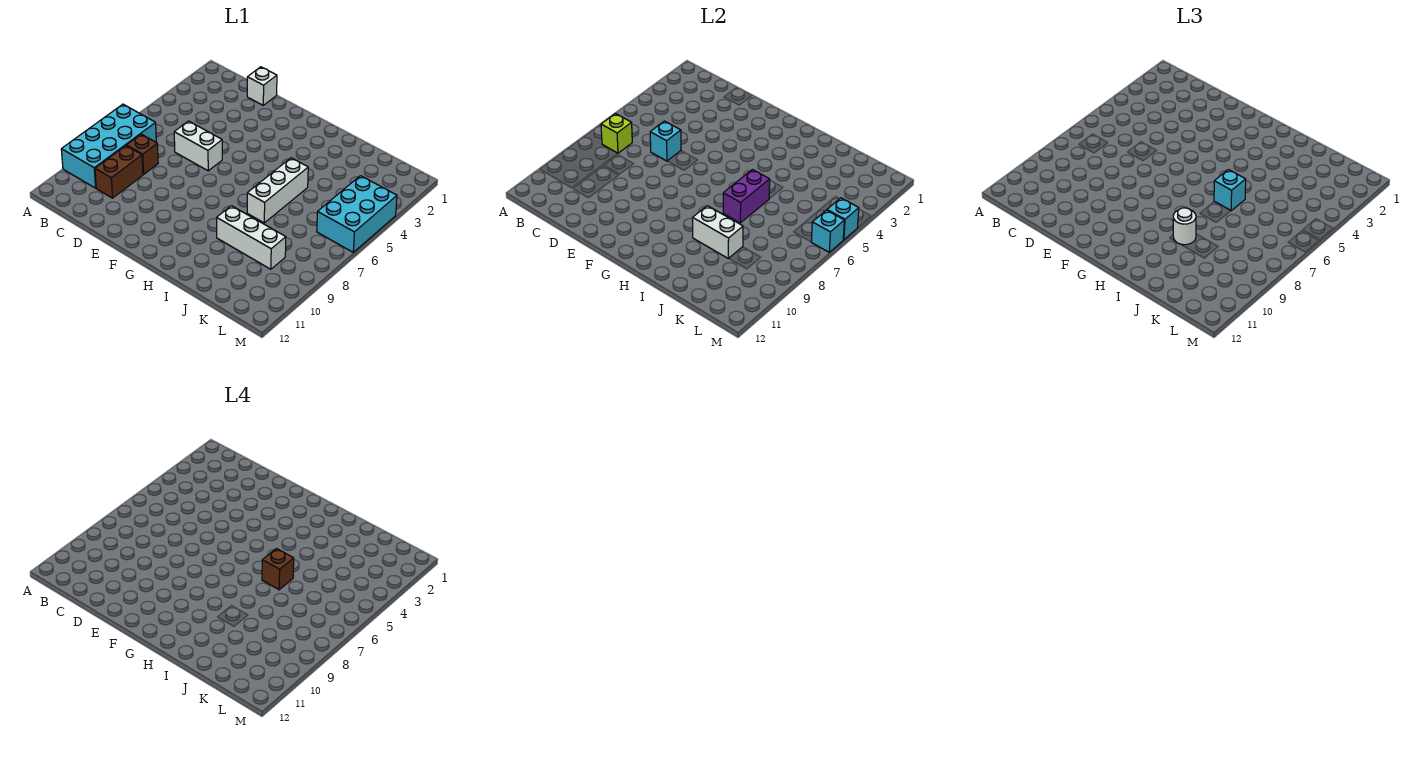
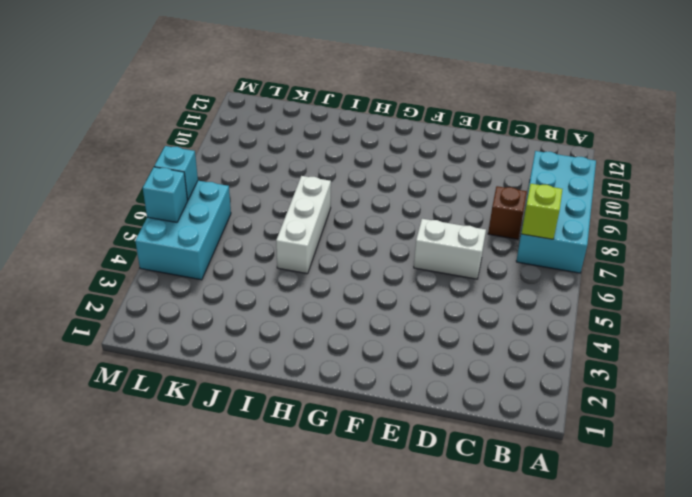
none -> brown 1x2 brick [95,146,143,198]
none -> white 1x1 brick [247,67,277,105]
none -> white 1x3 brick [217,206,286,269]

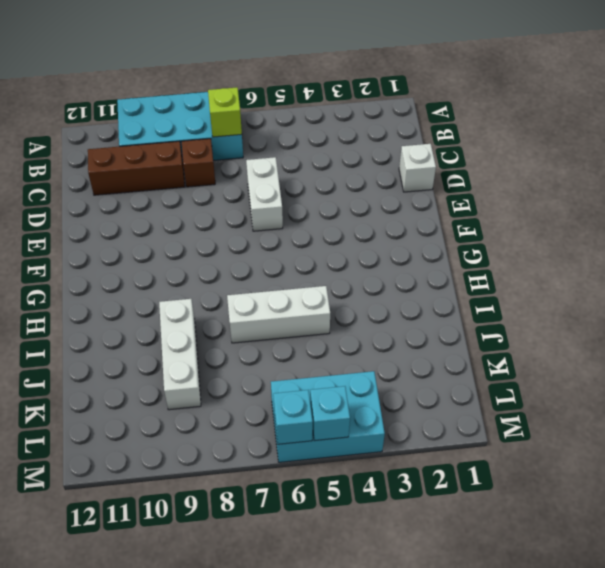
brown 1x3 brick [88,141,185,195] -> brown 1x2 brick [95,146,143,198]
none -> cyan 1x1 brick [650,121,681,161]
none -> purple 1x2 brick [723,170,770,223]
none -> white 1x2 brick [693,206,743,259]

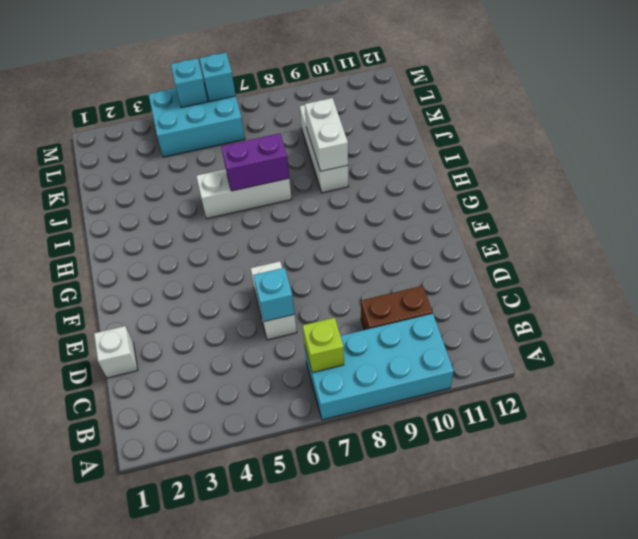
none -> brown 1x1 brick [127,134,158,174]
none -> cyan 1x1 brick [1214,170,1246,211]
none -> white 1x1 round brick [1173,208,1196,245]

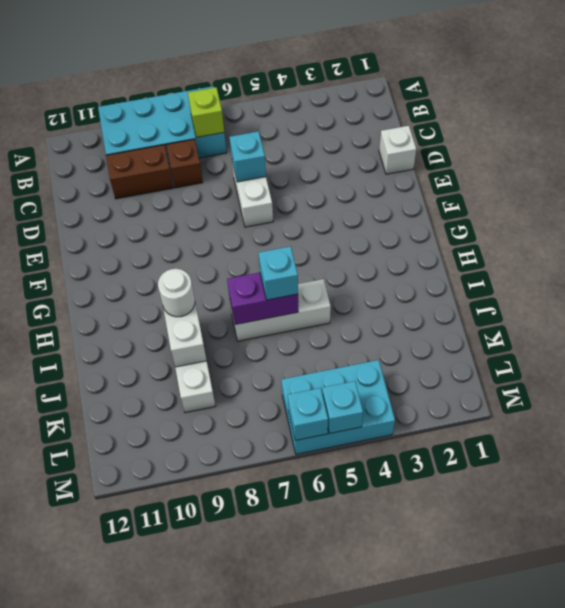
none -> brown 1x1 brick [262,549,294,590]

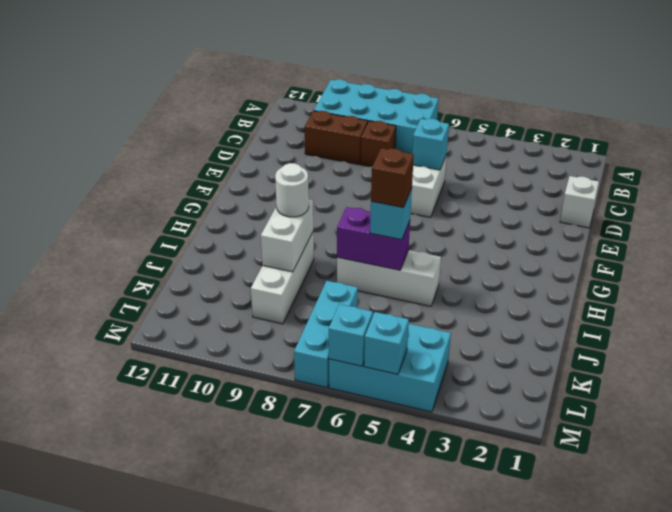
cyan 1x3 brick [294,281,358,388] -> none
none -> lime 1x1 brick [601,114,632,153]

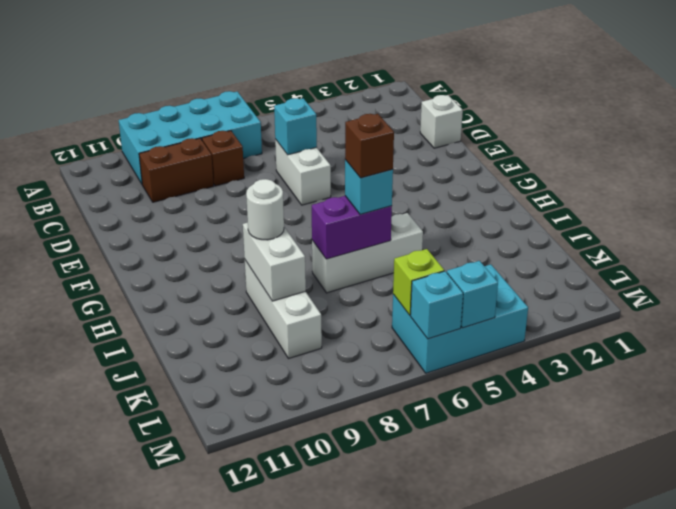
lime 1x1 brick [393,249,444,315] -> lime 1x1 brick moved to [601,114,632,153]

